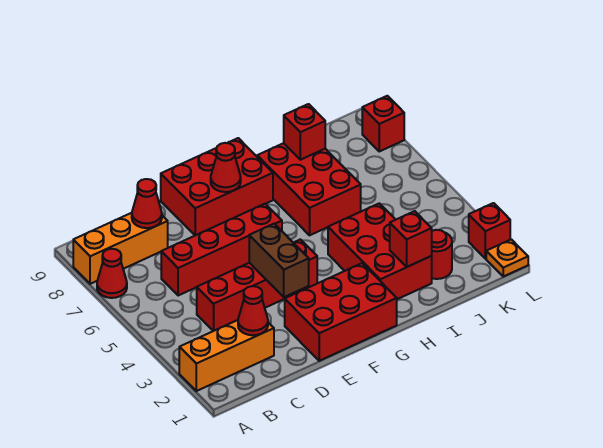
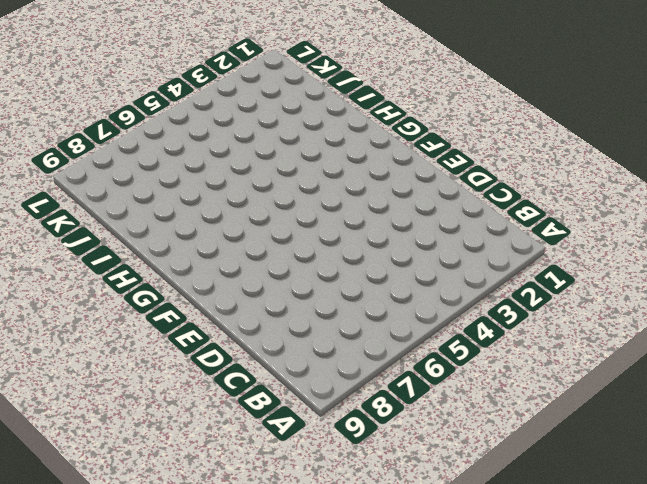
none -> orange 1x3 brick [179,320,274,391]
none -> red 1x1 cone [97,249,127,298]
none -> orange 1x3 brick [73,213,168,284]

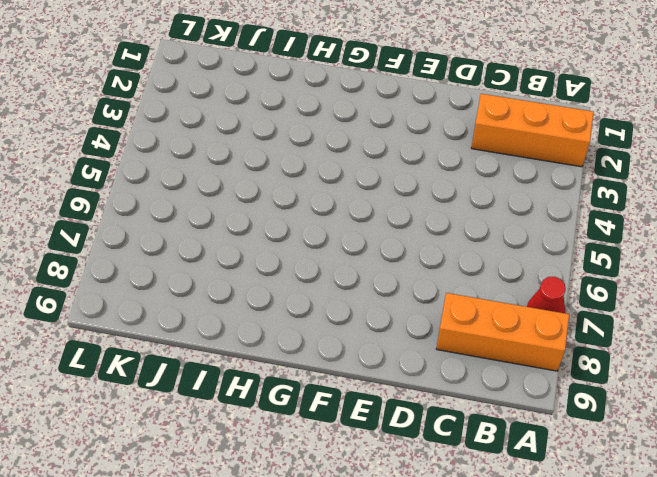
none -> red 1x4 brick [197,239,317,331]
none -> red 1x4 brick [161,204,282,296]
none -> red 2x3 brick [285,263,397,361]

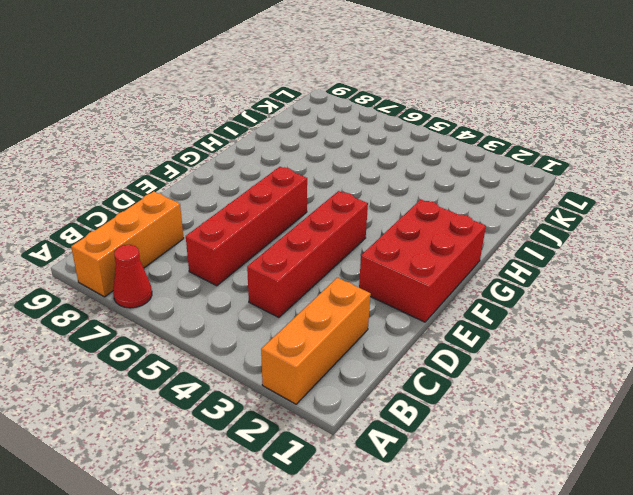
none -> red 2x3 brick [161,138,273,235]
none -> red 2x3 brick [328,203,432,299]
none -> red 2x3 brick [257,143,361,235]

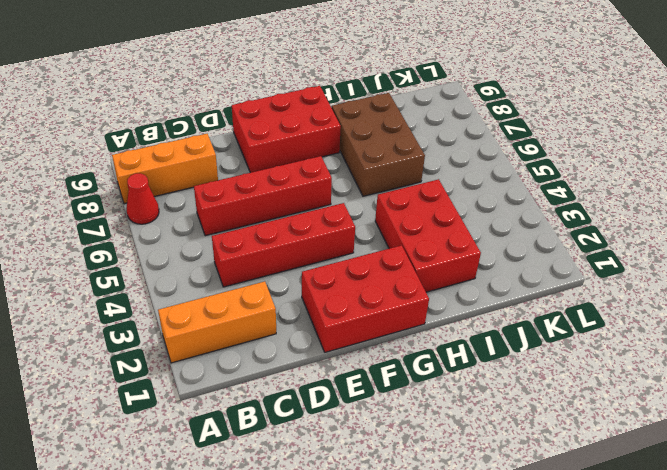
brown 2x3 brick [332,93,425,196] -> red 2x3 brick [257,143,361,235]
none -> red 1x1 round brick [432,230,452,279]
none -> orange 1x1 plate [486,239,528,276]
none -> red 1x1 brick [469,203,510,259]

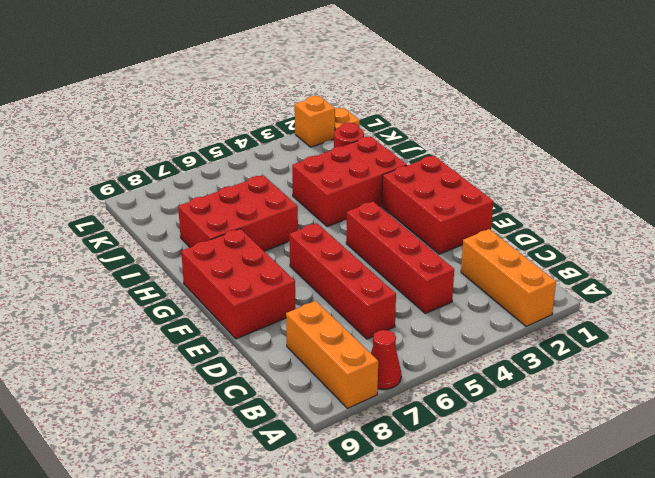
orange 1x1 brick [295,96,335,147] -> red 1x1 brick [469,203,510,259]
none -> red 1x1 brick [362,96,404,151]
none -> red 1x1 cone [238,286,268,335]
none -> red 1x1 cone [132,179,162,228]

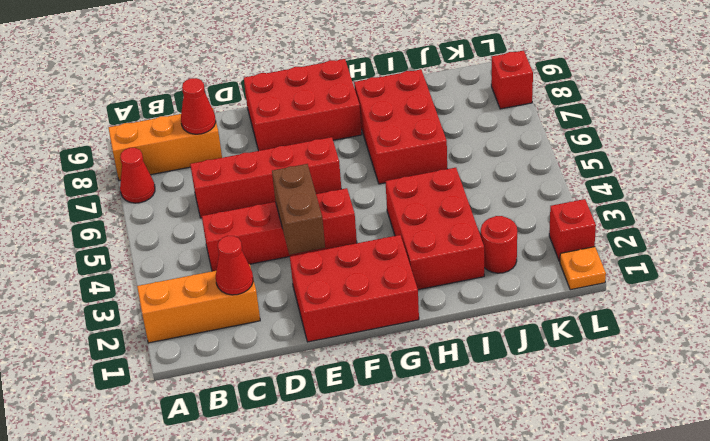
none -> red 1x1 cone [211,143,241,192]
none -> red 1x1 brick [390,211,432,267]
none -> red 1x1 brick [284,104,325,160]

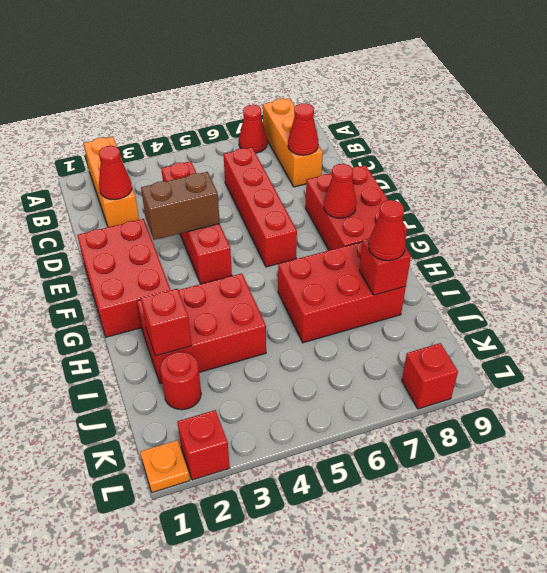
red 1x1 cone [369,200,406,261] -> none

